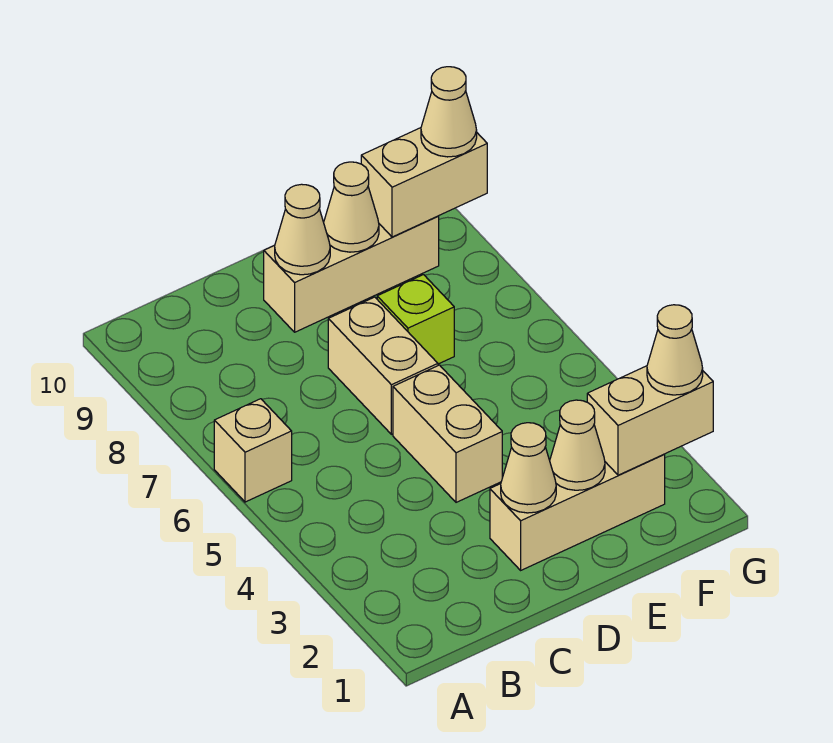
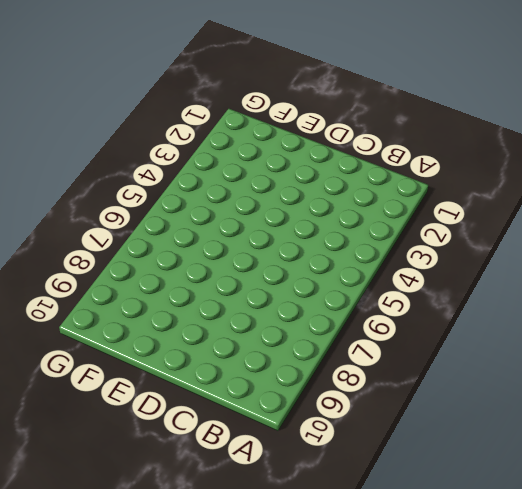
none -> tan 1x1 brick [214,399,292,502]
none -> tan 1x3 brick [490,454,665,570]
none -> tan 1x2 brick [393,365,502,502]

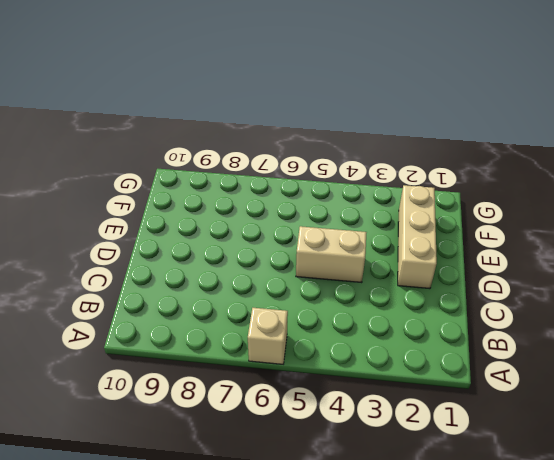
none -> tan 1x2 brick [328,297,438,434]
none -> tan 1x3 brick [264,216,439,332]
none -> lime 1x1 brick [377,275,454,364]

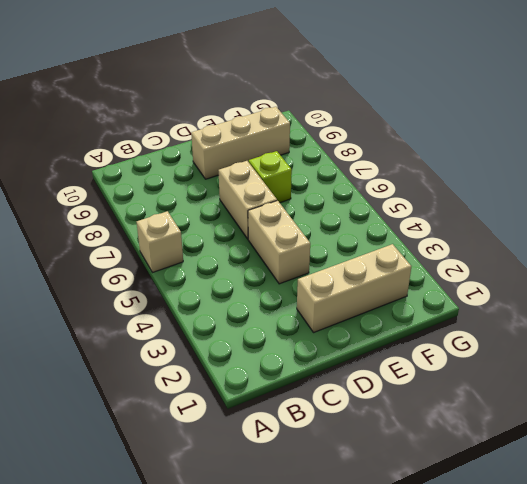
none -> tan 1x1 cone [501,423,556,513]
none -> tan 1x1 cone [275,184,330,275]
none -> tan 1x1 cone [550,400,605,490]

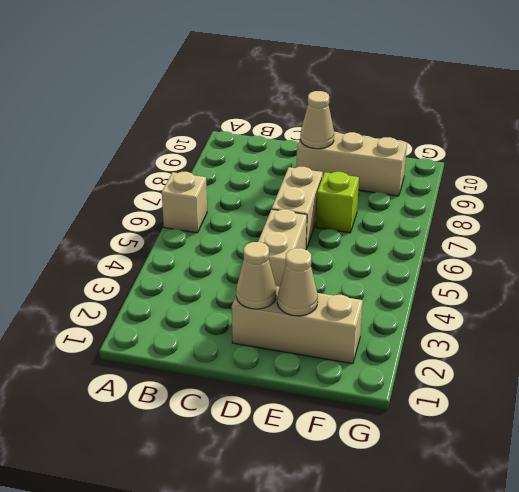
none -> tan 1x1 cone [324,162,379,252]
none -> tan 1x2 brick [587,366,713,475]
none -> tan 1x2 brick [361,128,487,237]

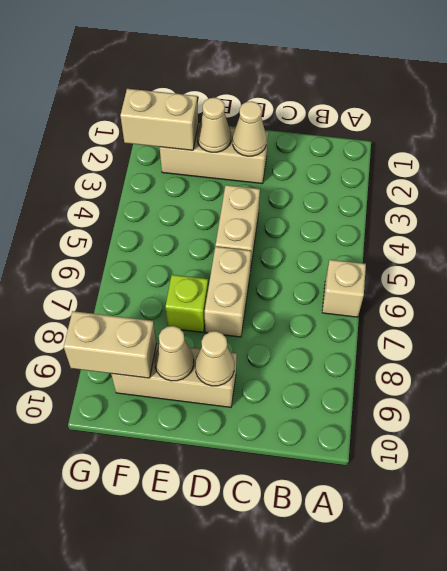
none -> tan 1x1 cone [647,305,703,395]
none -> tan 1x1 cone [421,67,477,157]

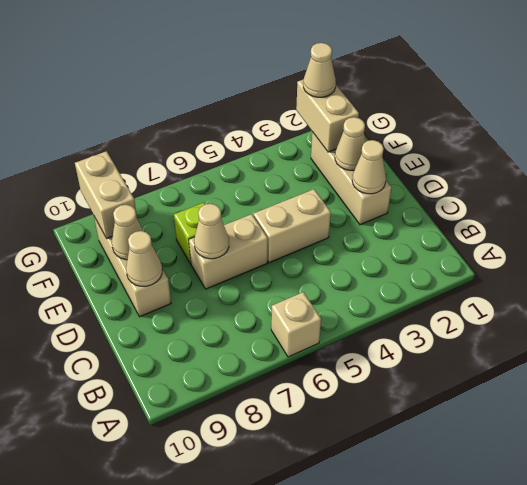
tan 1x1 cone [194,204,229,259] -> tan 1x1 cone moved to [421,67,477,157]

